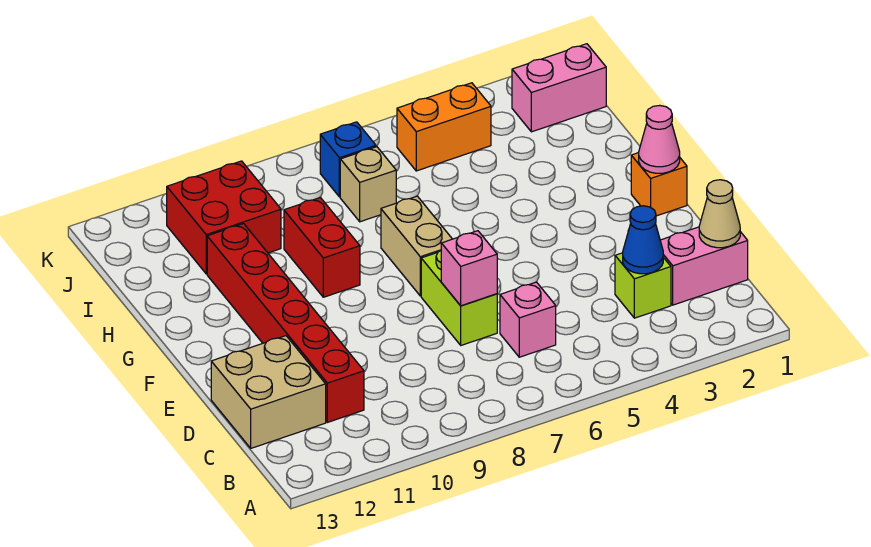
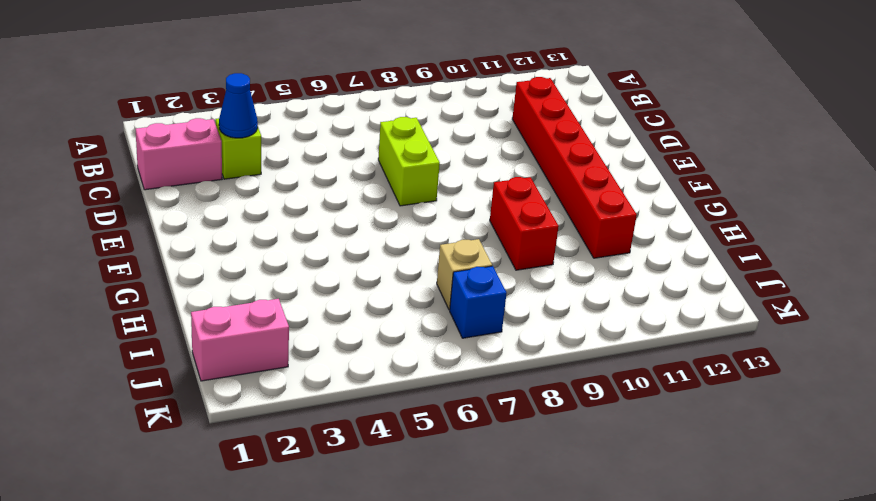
none -> pink 1x1 brick [500,282,556,357]
none -> tan 2x2 brick [211,336,326,448]
none -> orange 1x1 brick [631,153,687,216]

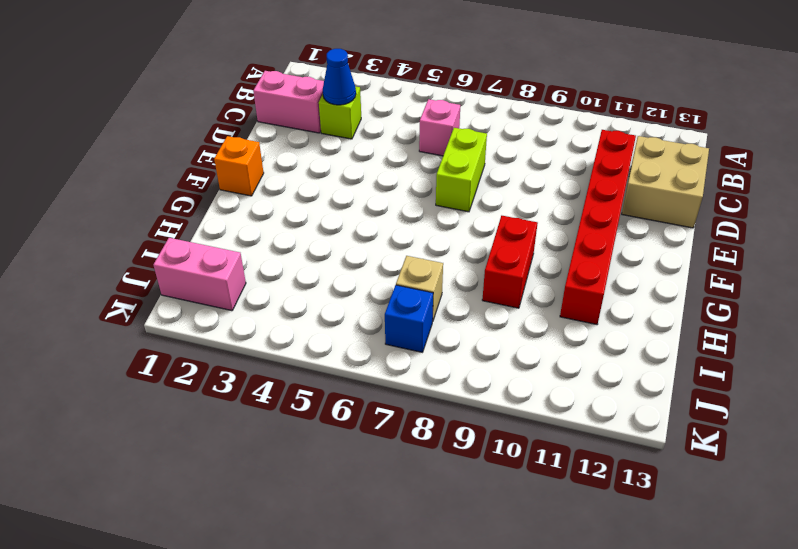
none -> tan 1x2 brick [381,196,452,296]
none -> red 2x2 brick [166,161,281,274]
none -> orange 1x2 brick [397,83,491,171]

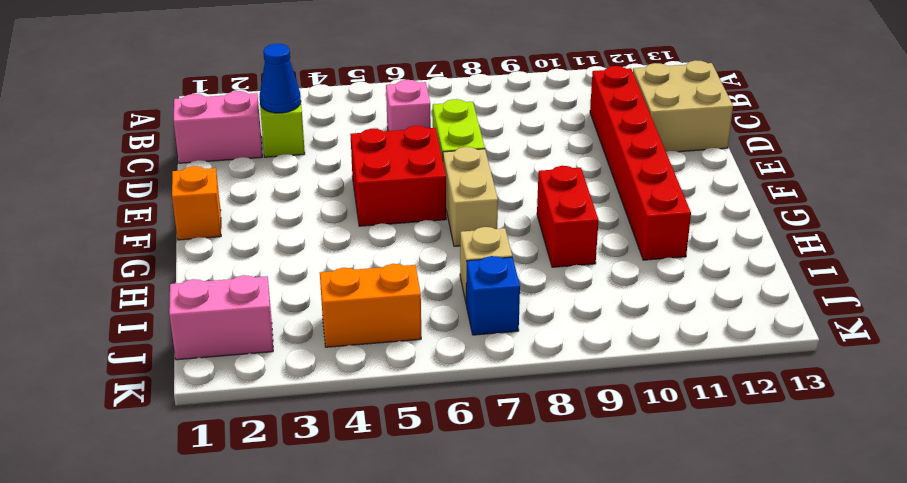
red 2x2 brick [350,126,446,226] -> red 2x2 brick moved to [166,161,281,274]
none -> tan 1x1 cone [699,180,740,248]
none -> pink 1x1 brick [441,231,497,306]
none -> pink 1x1 cone [639,105,680,173]

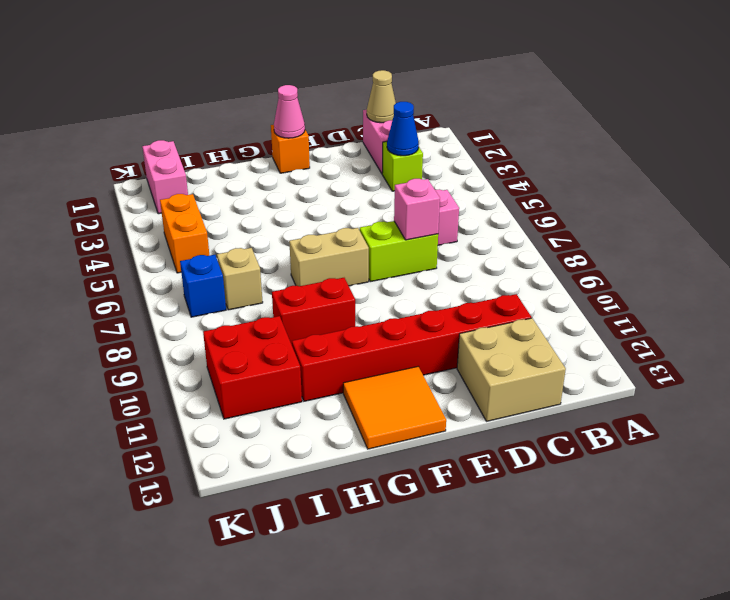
orange 2x2 tile [343,367,446,449] -> none

